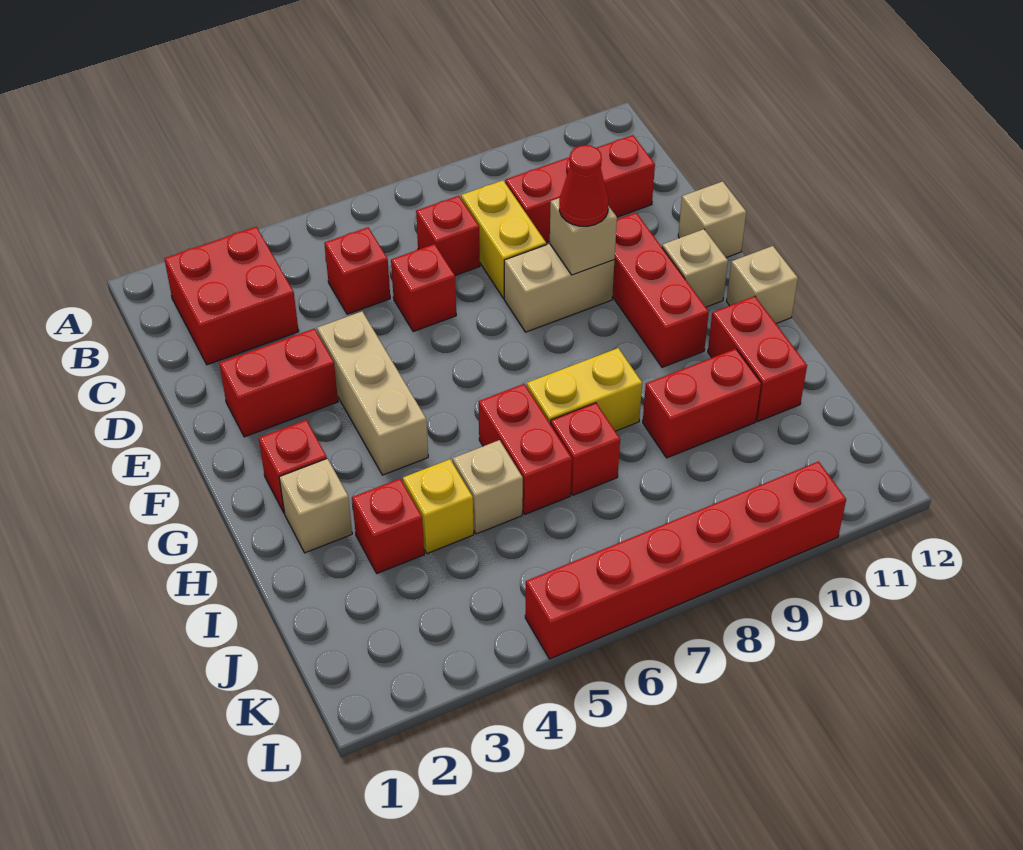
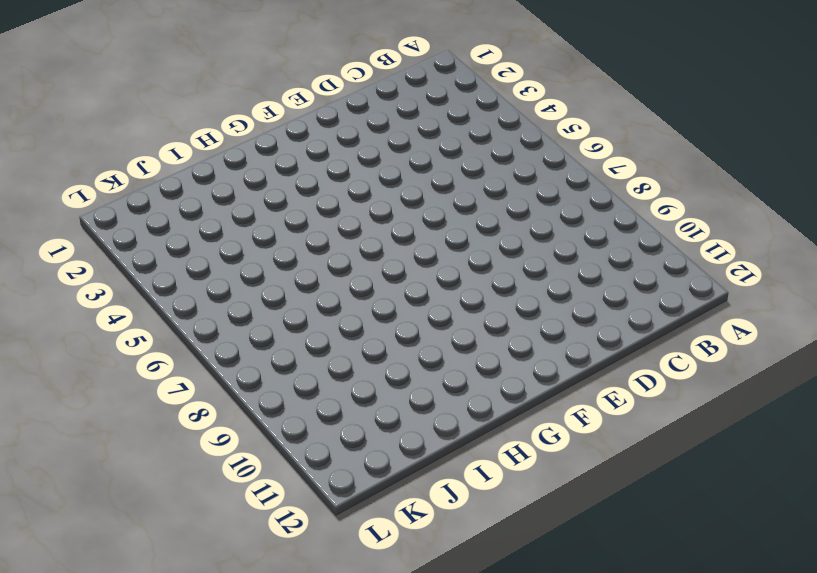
none -> red 2x2 brick [164,227,299,365]
none -> red 1x1 brick [324,227,390,314]
none -> red 1x1 brick [416,196,480,275]

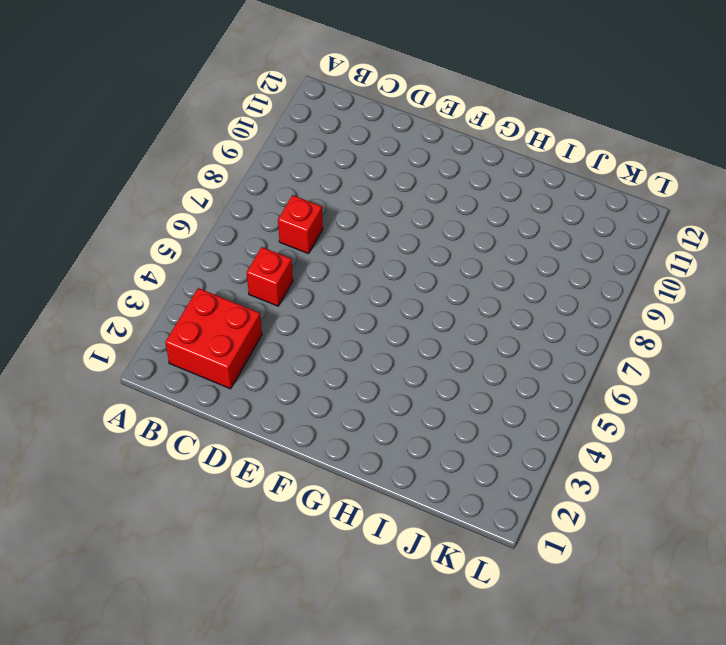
none -> yellow 1x2 brick [461,180,546,299]
none -> red 1x3 brick [505,135,655,243]
none -> red 1x1 brick [391,244,456,332]

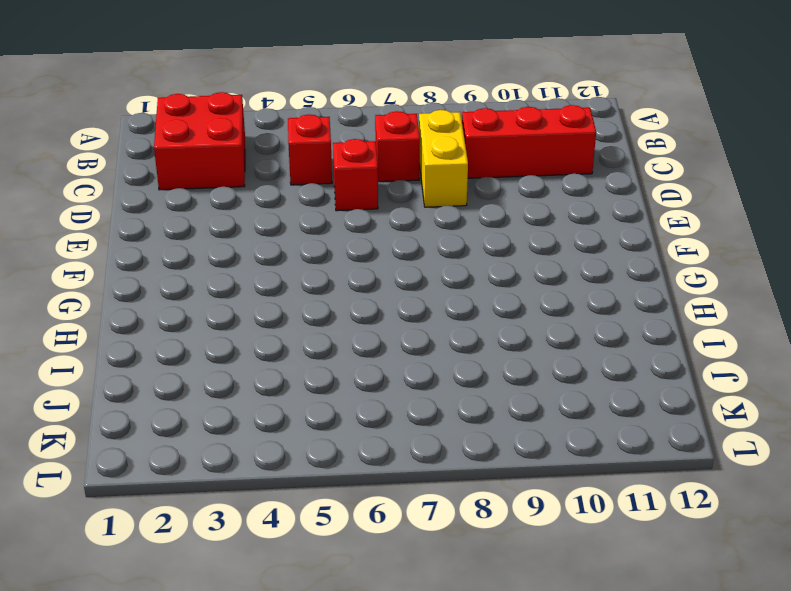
none -> red 1x2 brick [219,329,338,437]
none -> tan 1x3 brick [317,311,428,475]
none -> tan 1x2 brick [504,244,614,332]

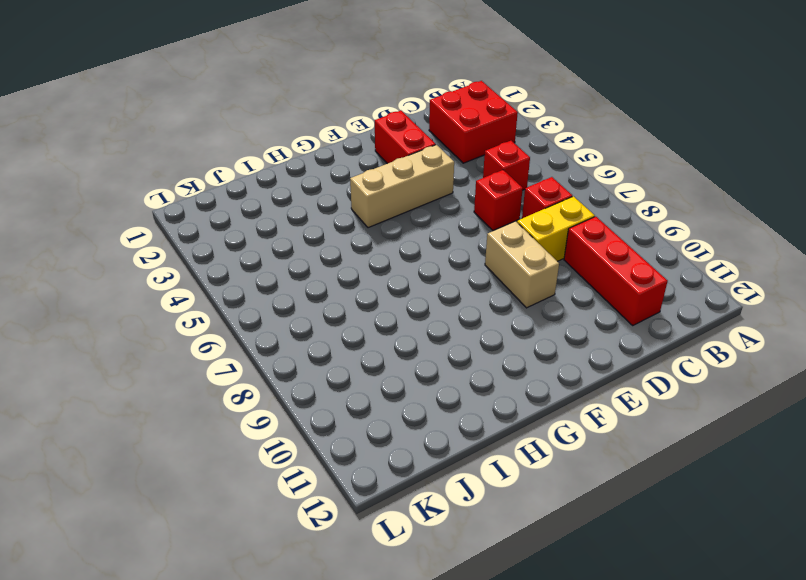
none -> red 1x3 brick [612,213,709,367]
none -> tan 1x1 brick [678,181,746,258]
none -> tan 1x1 brick [662,229,728,307]

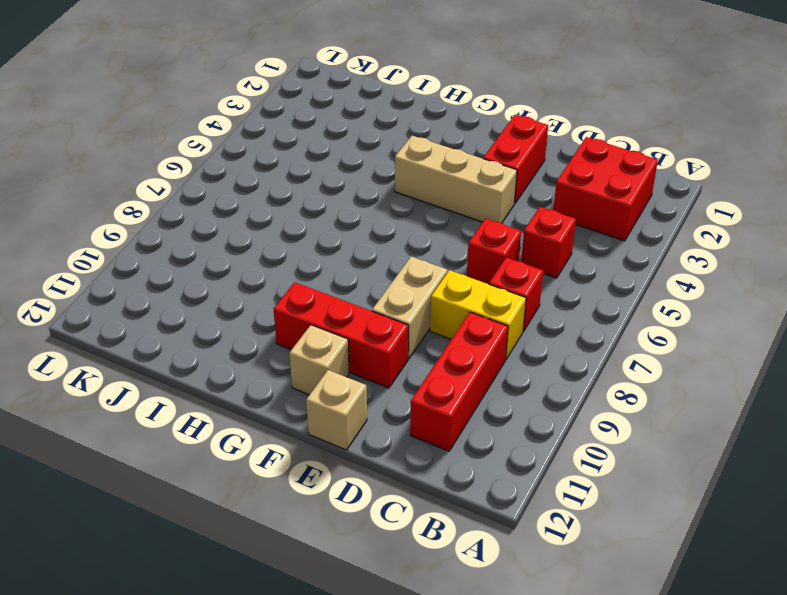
none -> red 1x1 brick [259,420,327,512]
none -> tan 1x1 brick [726,246,798,324]
none -> tan 1x1 brick [279,458,352,553]

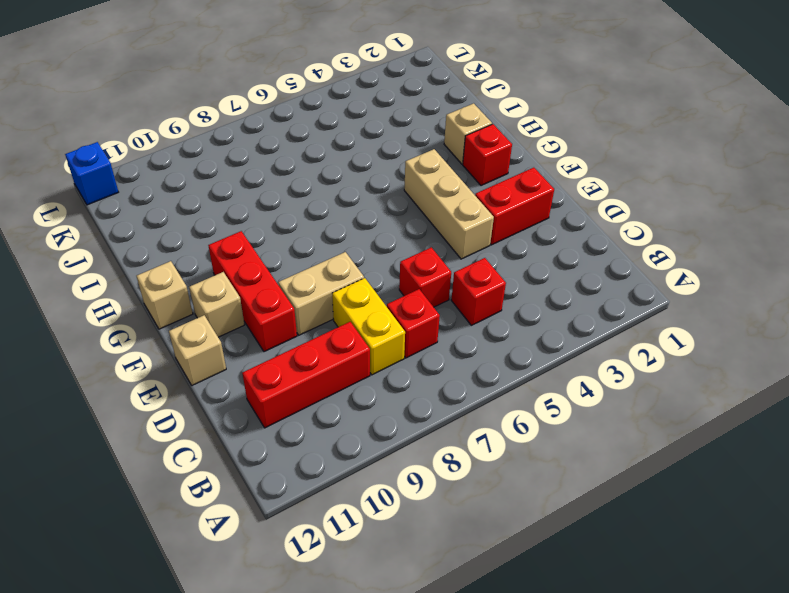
blue 1x1 brick [65,142,118,205] -> none
none -> red 2x2 brick [164,227,299,365]
none -> red 1x2 brick [479,384,572,514]
none -> yellow 1x2 brick [527,348,642,431]

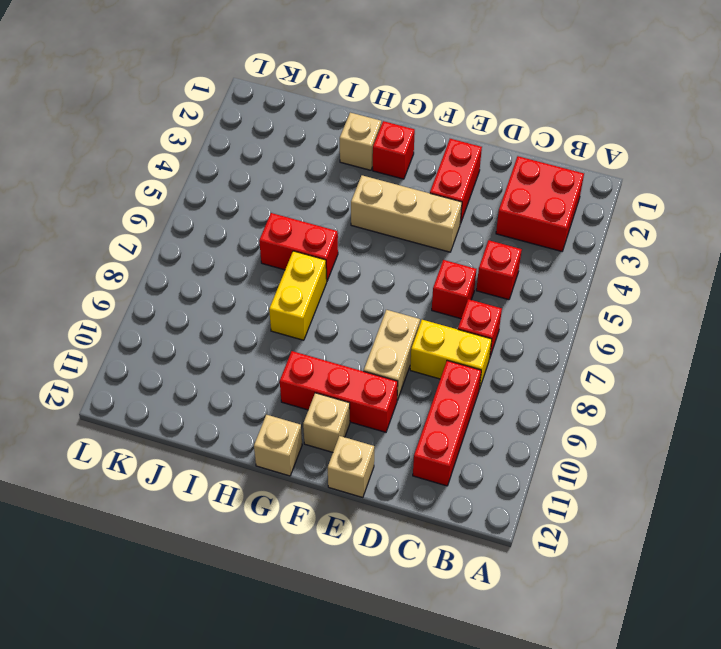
none -> red 1x2 brick [708,296,807,421]
none -> red 1x1 brick [352,479,424,573]
none -> yellow 1x1 brick [403,459,474,554]

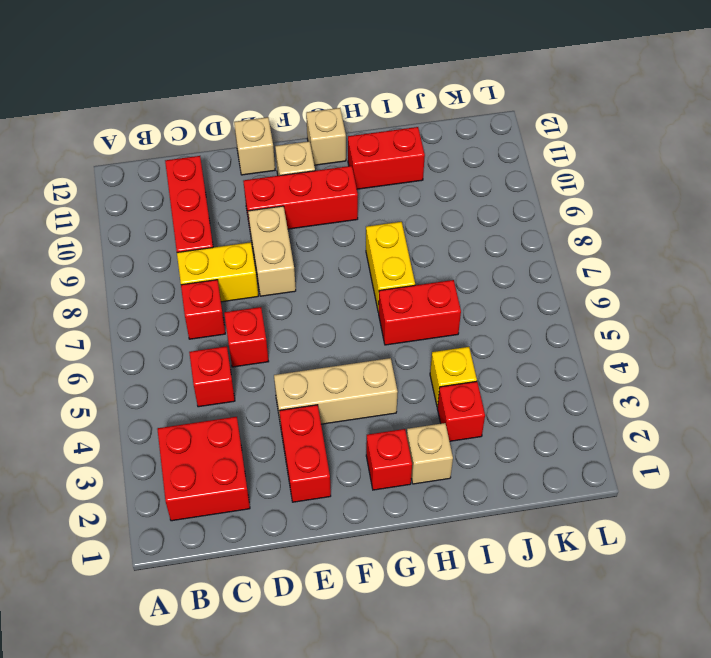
none -> tan 1x1 brick [453,440,523,534]
none -> red 1x1 brick [550,403,620,495]
none -> red 1x2 brick [643,349,761,458]

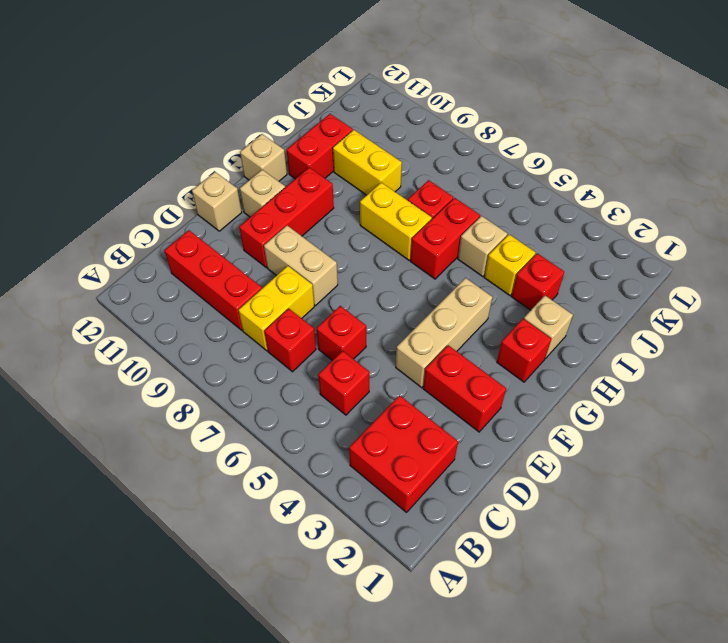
yellow 1x2 brick [333,130,402,195] -> red 1x2 brick [643,349,761,458]
none -> red 1x6 brick [525,461,846,659]
none -> tan 1x1 brick [550,198,617,275]
none -> red 1x1 cone [559,145,608,226]

